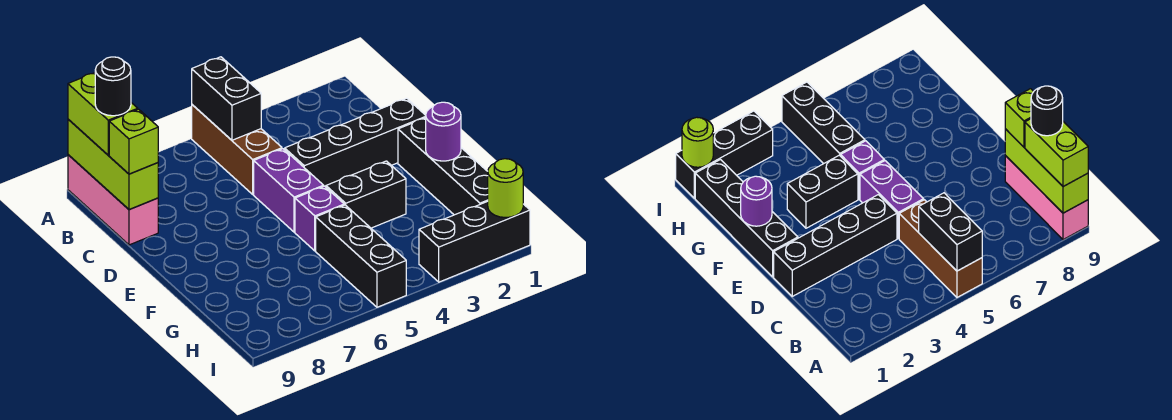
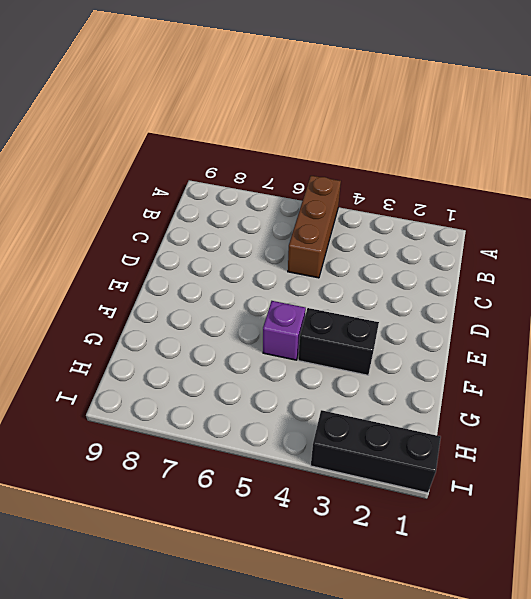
none -> pink 1x3 brick [68,155,158,245]
none -> black 1x4 brick [285,98,426,187]
none -> purple 1x2 brick [254,149,324,232]

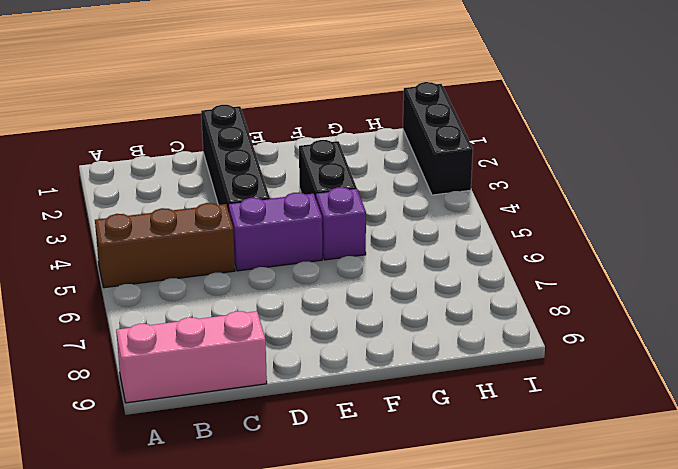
none -> black 1x4 brick [398,118,488,215]
none -> black 1x3 brick [316,205,406,307]
none -> black 1x2 brick [192,57,261,140]

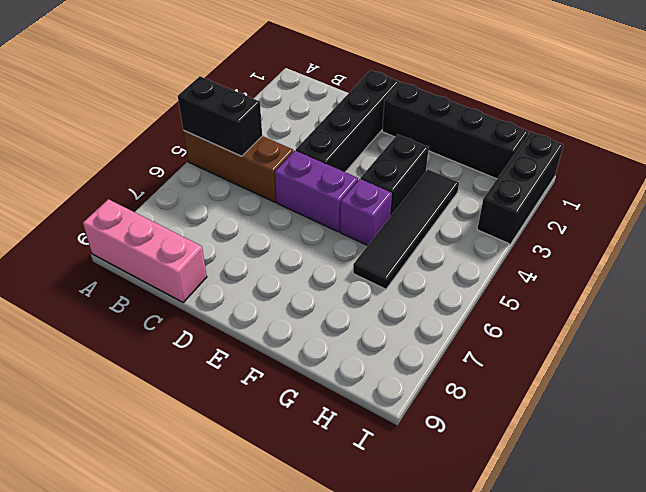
black 1x4 tile [353,170,459,289] -> black 1x3 brick [316,205,406,307]
none -> lime 1x3 brick [68,119,158,210]
none -> purple 1x1 round brick [426,102,461,161]
none -> lime 1x1 round brick [488,159,523,217]

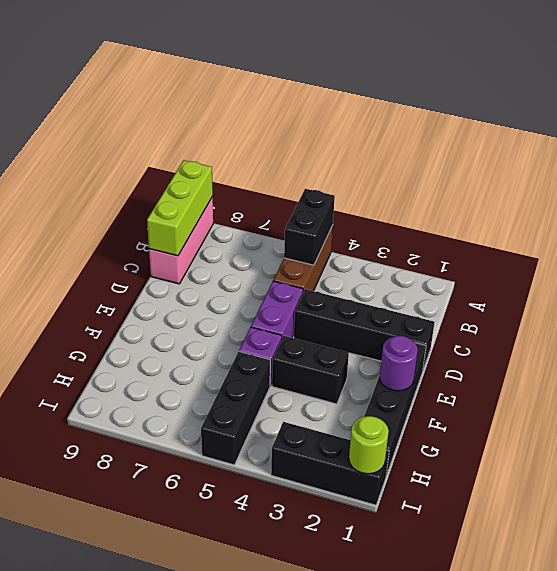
none -> lime 1x2 brick [68,73,138,155]
none -> lime 1x1 brick [109,109,158,174]
none -> black 1x1 round brick [95,57,131,116]

